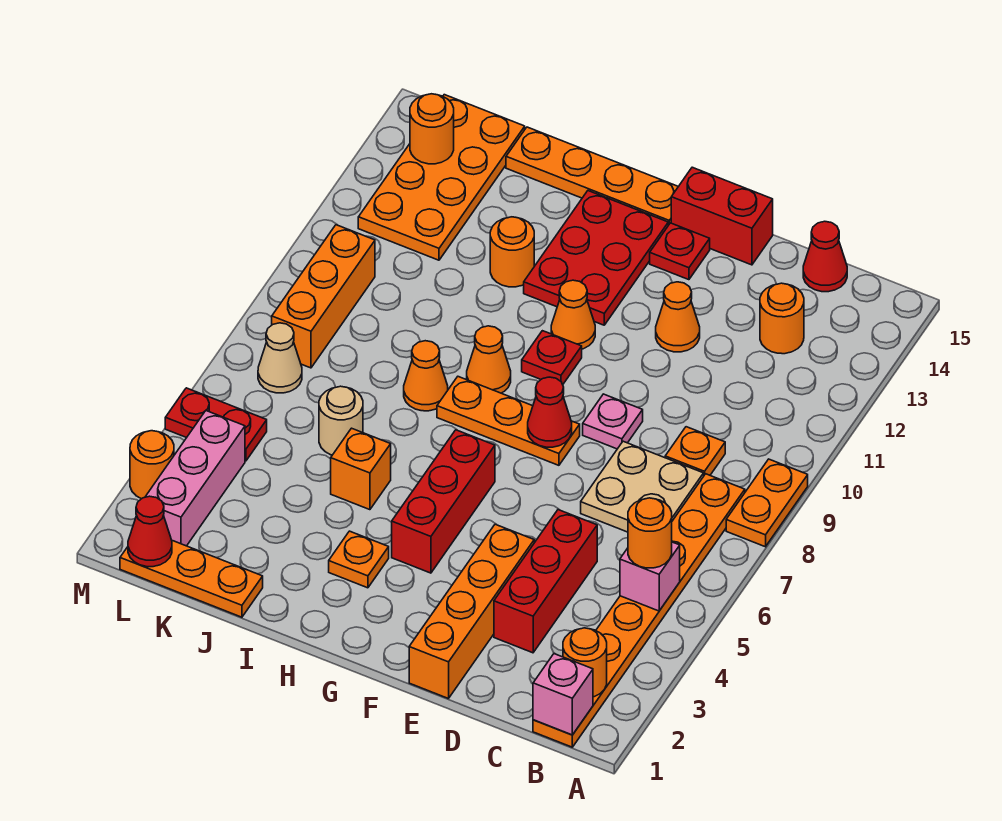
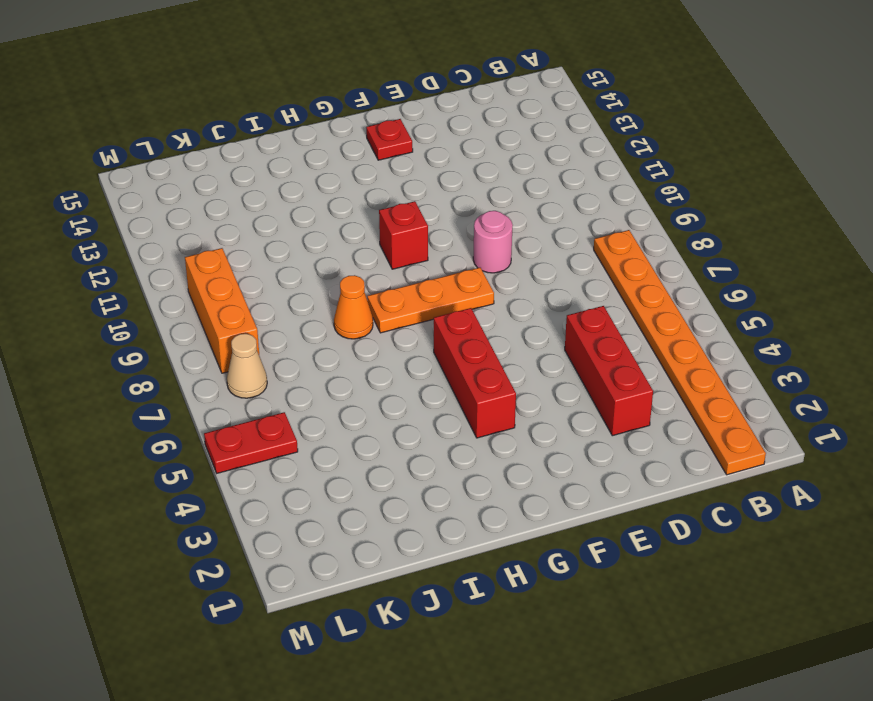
pink 1x1 round brick [473,211,513,273] -> pink 1x1 plate [583,394,643,449]
red 1x1 brick [379,201,428,269] -> red 1x1 plate [522,331,582,385]
none -> orange 1x2 plate [726,459,808,547]
none -> tan 2x2 plate [581,441,704,532]
none -> orange 1x1 plate [665,427,725,475]
none -> orange 1x1 round brick [760,283,804,354]

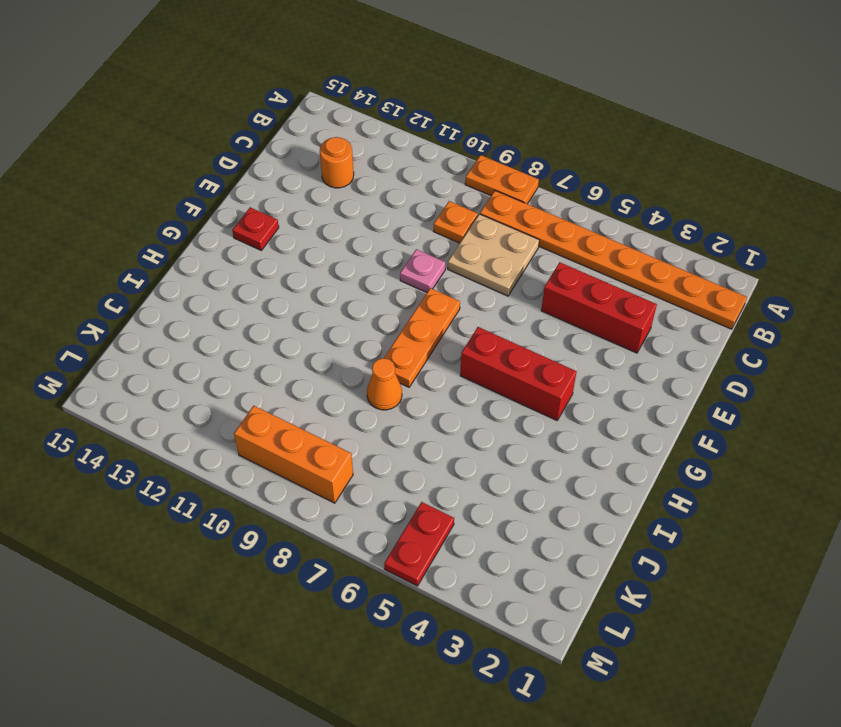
none -> red 1x1 cone [803,221,847,292]
none -> orange 1x4 brick [409,524,534,699]
none -> orange 1x1 cone [656,282,700,352]
none -> red 1x2 brick [671,167,773,265]

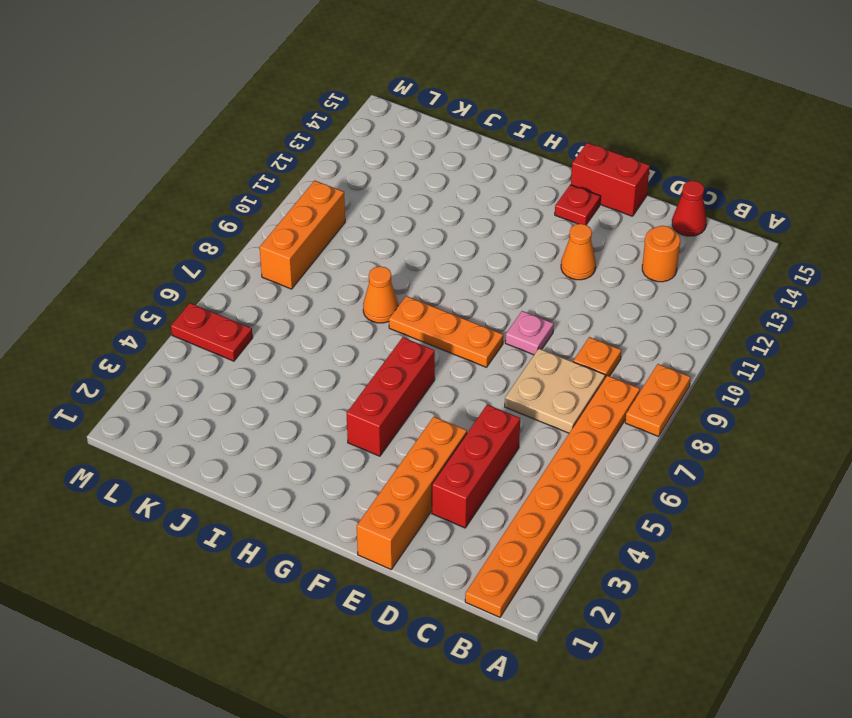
none -> red 1x1 plate [522,331,582,385]
none -> orange 1x1 cone [551,280,595,349]
none -> red 2x3 plate [524,191,668,325]
none -> orange 1x4 plate [506,127,678,225]

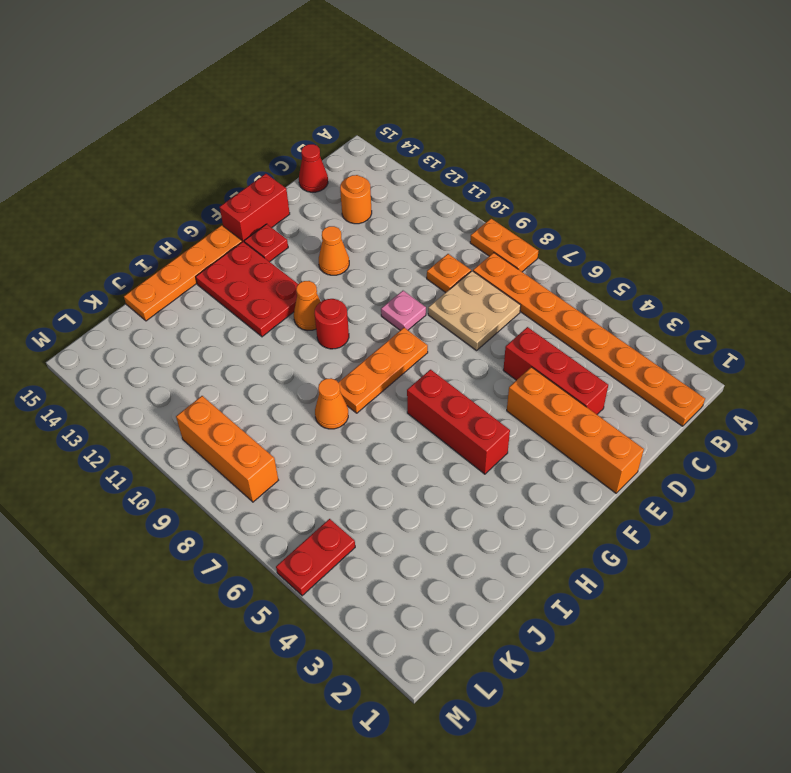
red 1x1 round brick [314,299,349,349] -> red 1x1 plate [522,331,582,385]
none -> orange 1x1 plate [329,531,389,588]
none -> orange 1x1 cone [467,326,511,393]
none -> orange 1x1 brick [331,428,391,510]
none -> orange 1x1 round brick [490,217,534,287]

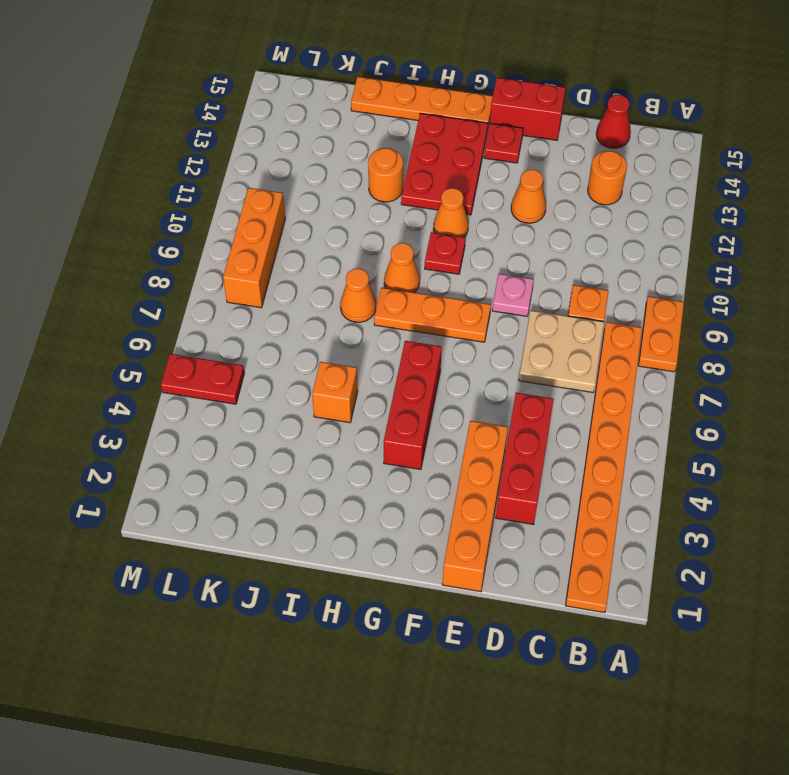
none -> orange 1x1 plate [329,531,389,588]
none -> orange 1x3 plate [120,541,263,617]
none -> tan 1x1 round brick [319,386,363,455]
none -> orange 2x4 plate [358,95,525,260]

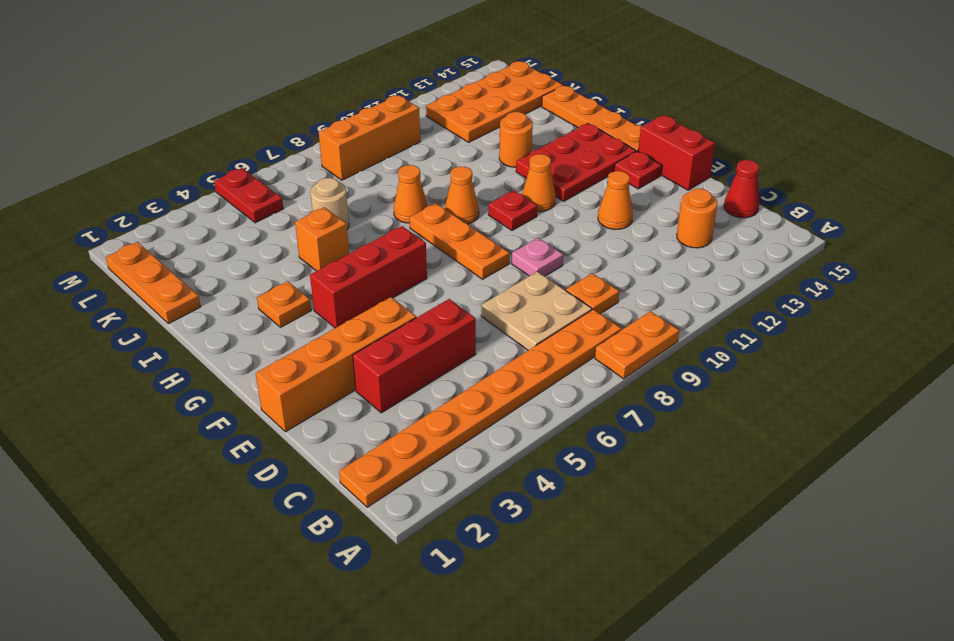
none -> pink 1x3 brick [145,411,245,546]
none -> tan 1x1 cone [258,323,302,393]
none -> orange 1x1 round brick [130,431,174,499]
none -> pink 1x1 brick [533,654,593,735]

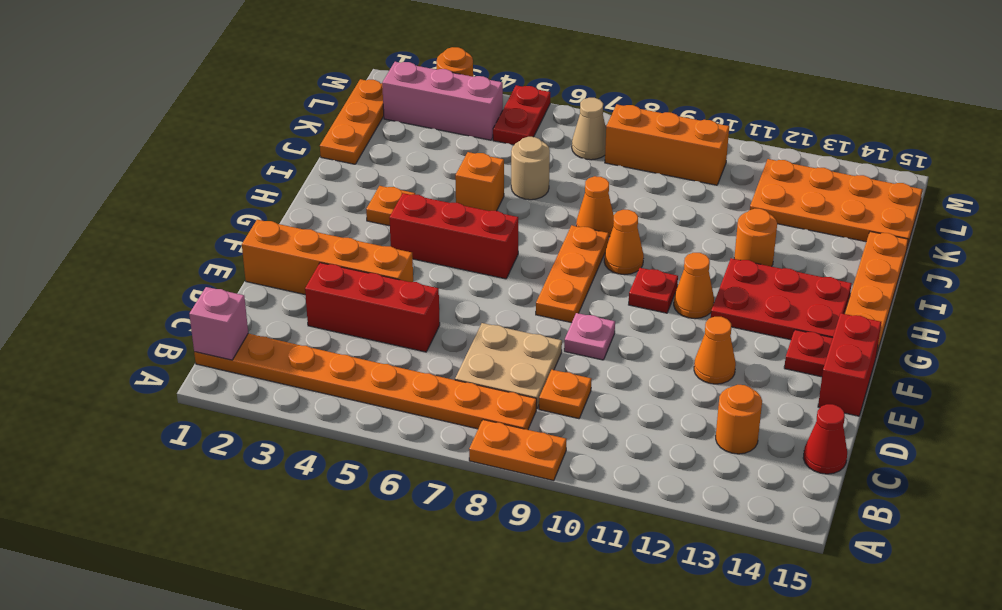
none -> orange 1x1 round brick [563,628,607,697]
none -> pink 1x1 brick [620,542,680,611]
none -> red 1x1 cone [528,377,572,447]
none -> red 1x1 cone [128,496,172,567]

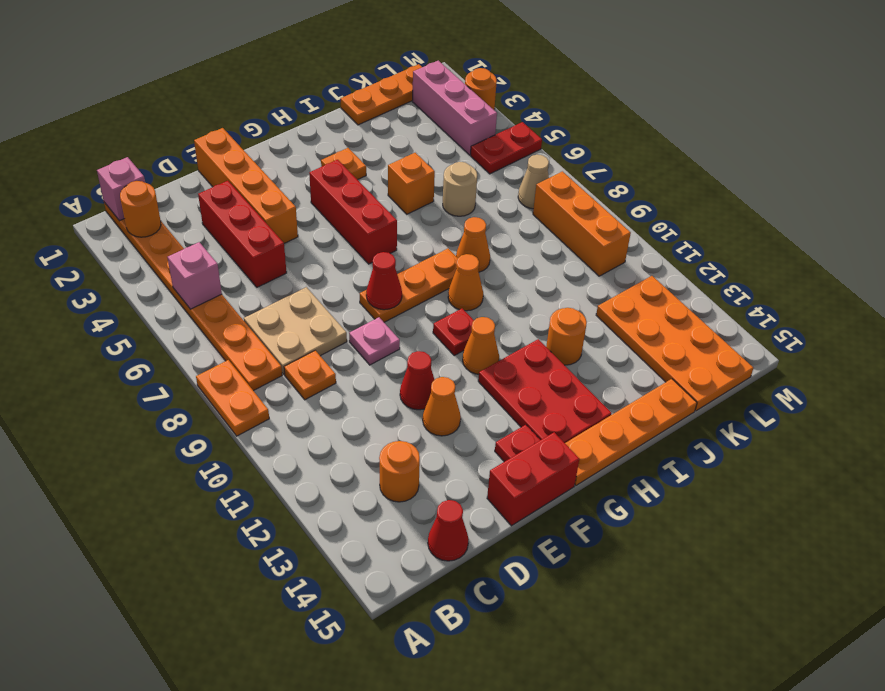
red 1x1 cone [400,351,435,410] -> red 1x1 cone moved to [128,496,172,567]
none -> orange 1x1 round brick [410,94,454,164]
none -> orange 1x1 round brick [628,498,672,568]

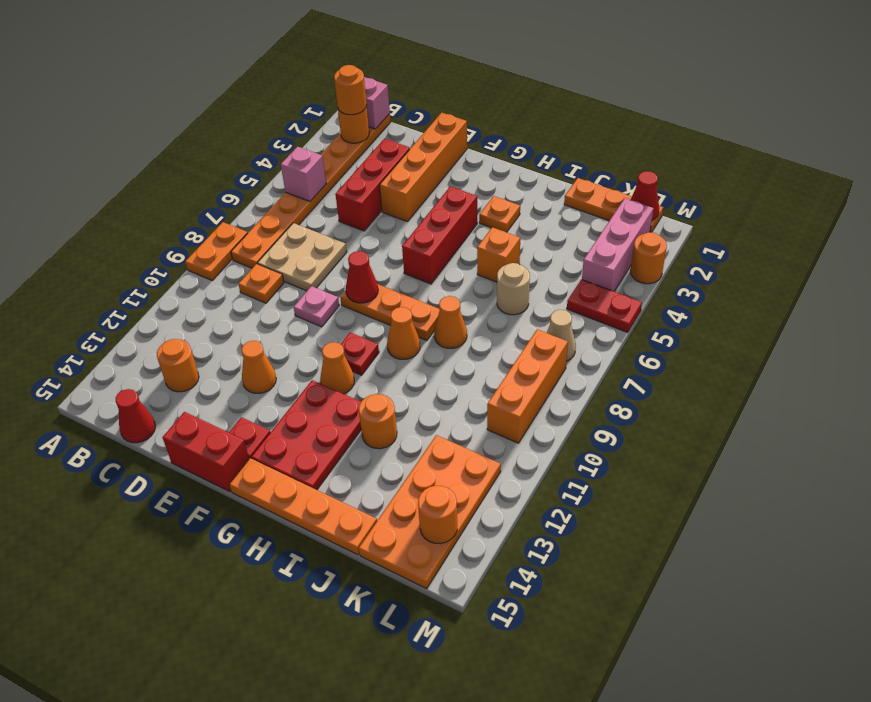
orange 1x1 round brick [334,65,367,115] -> orange 1x1 round brick moved to [628,498,672,568]

